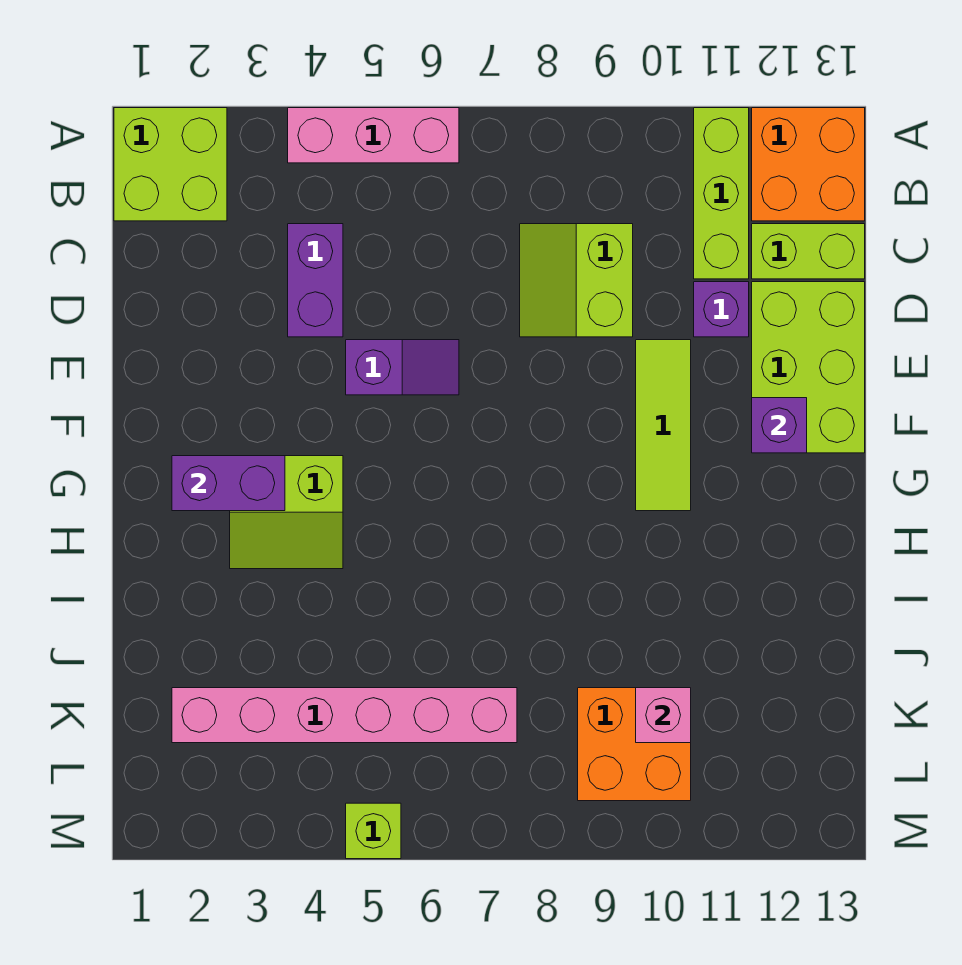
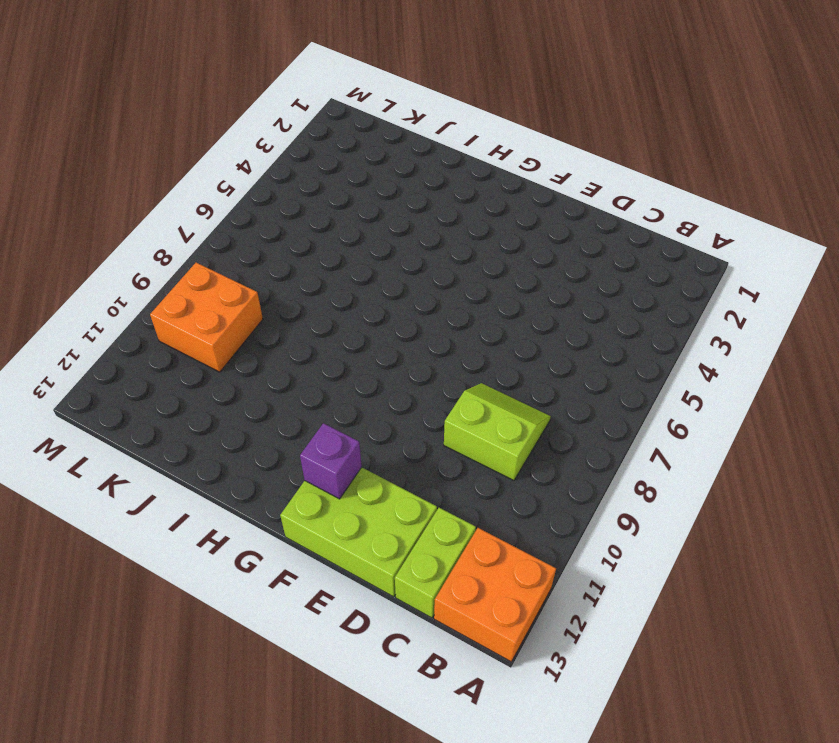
none -> lime 2x2 brick [114,108,227,221]
none -> pink 1x3 brick [288,108,459,163]
none -> lime 1x3 brick [694,108,749,279]

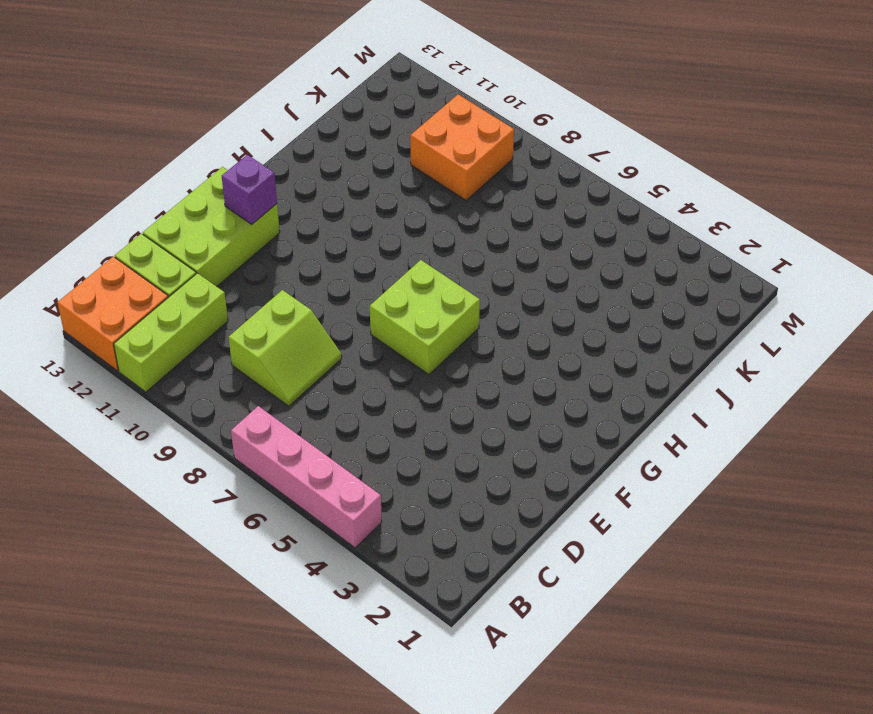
pink 1x4 brick [231,406,382,548] -> pink 1x3 brick [288,108,459,163]
lime 2x2 brick [370,260,480,375] -> lime 2x2 brick moved to [114,108,227,221]
none -> purple 1x2 brick [288,224,343,337]
none -> purple 1x1 brick [694,282,749,337]
none -> purple 1x2 slope [346,340,459,395]

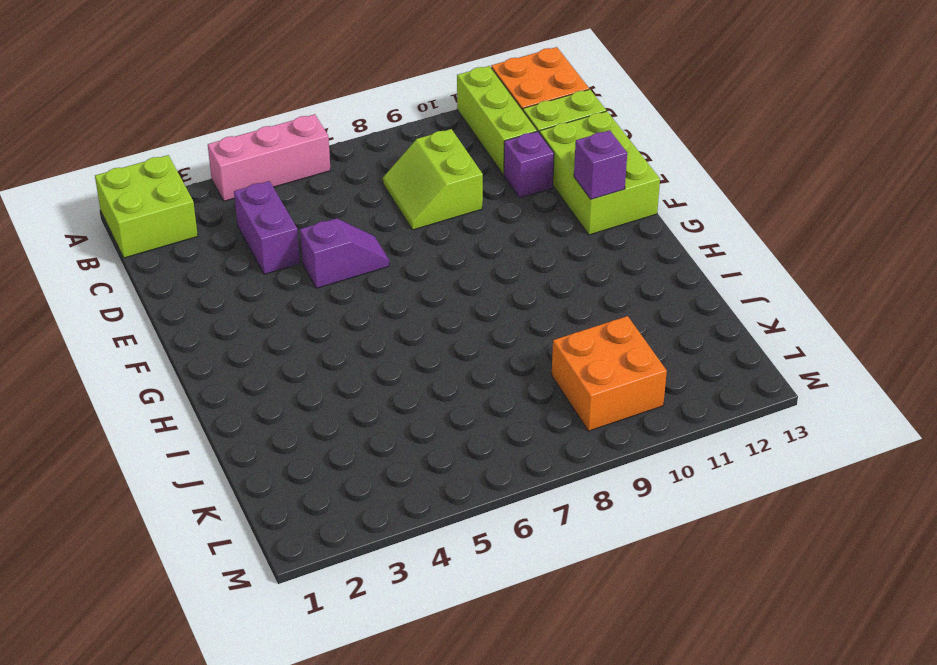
none -> lime 1x3 tile [636,340,691,511]
none -> lime 2x2 slope [230,456,343,569]
none -> pink 1x6 brick [172,688,517,743]

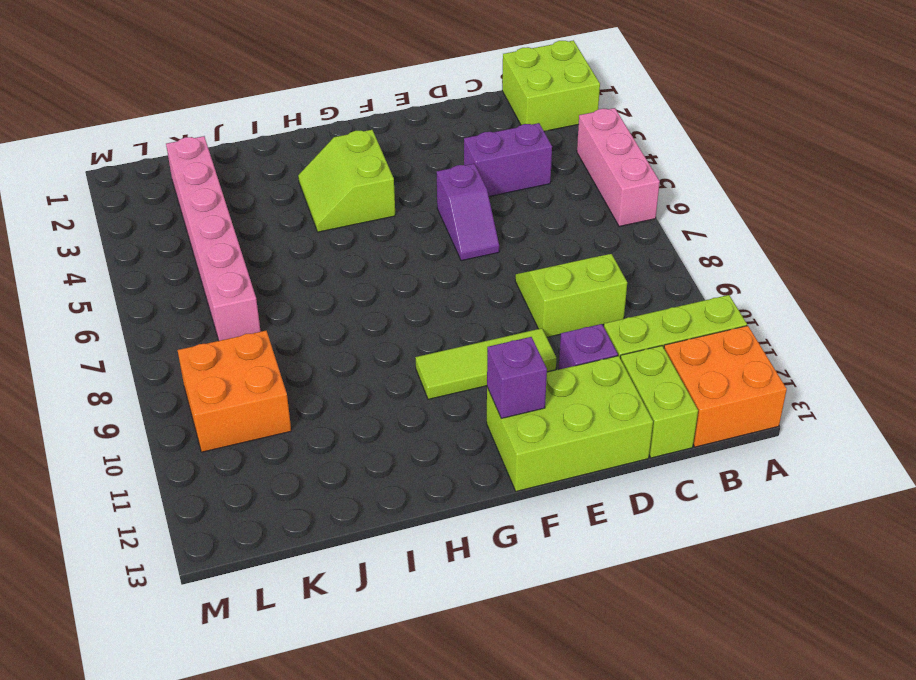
none -> lime 1x1 brick [346,803,401,859]
none -> purple 1x2 brick [172,456,285,511]
none -> pink 1x1 brick [636,688,691,743]

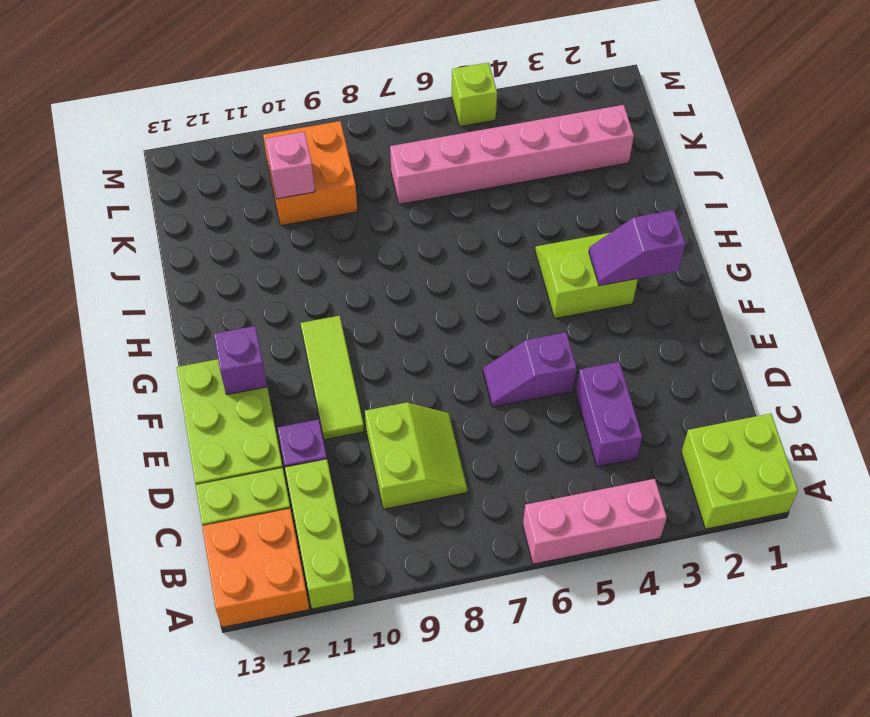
purple 1x2 slope [589,210,685,286] -> purple 1x2 brick [172,456,285,511]

